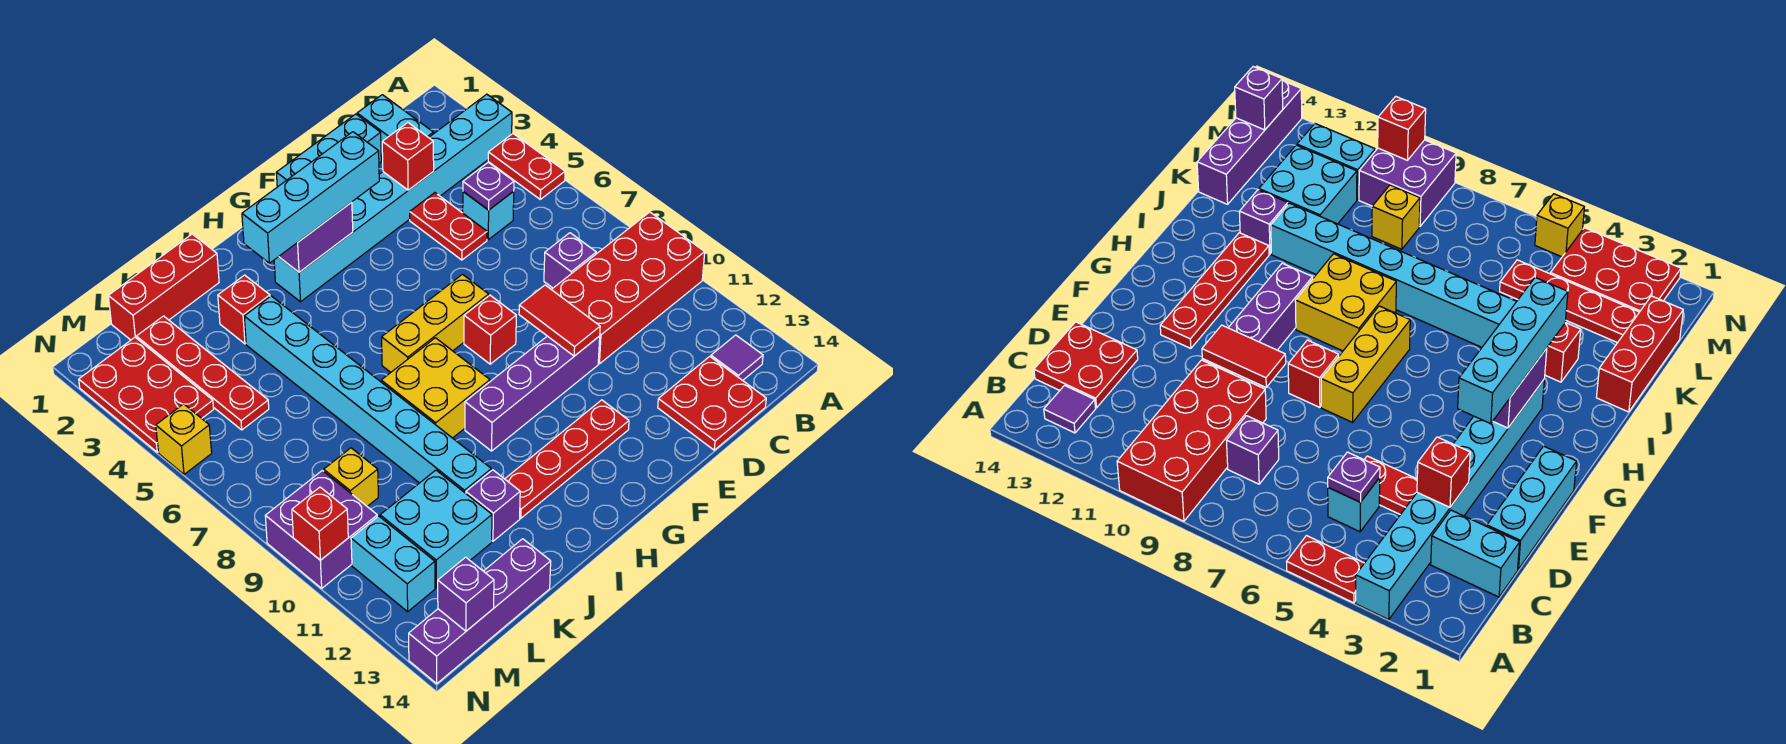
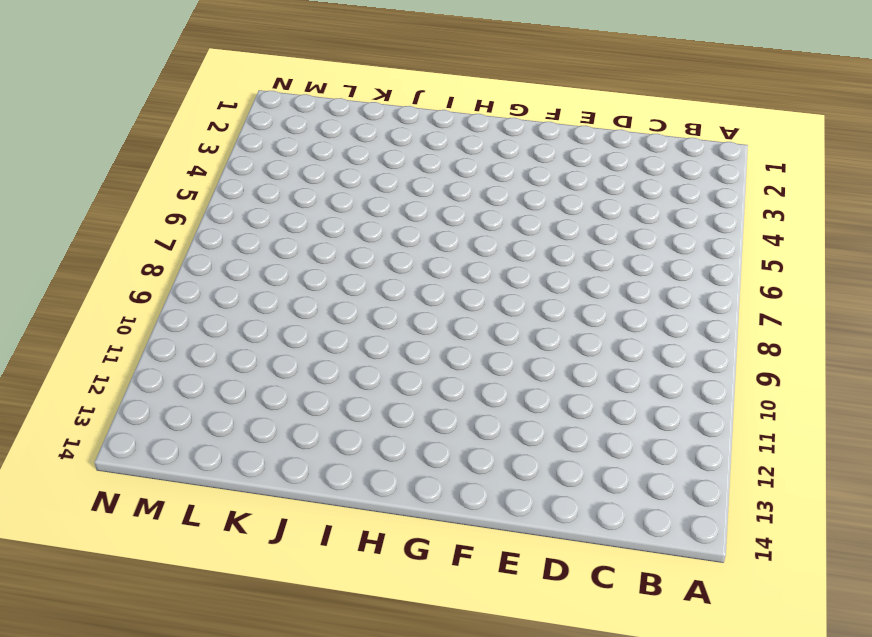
none -> cyan 1x8 brick [274,94,512,302]
none -> red 1x2 plate [488,134,565,199]
none -> red 2x4 brick [551,212,705,364]
none -> purple 1x1 tile [711,335,763,380]

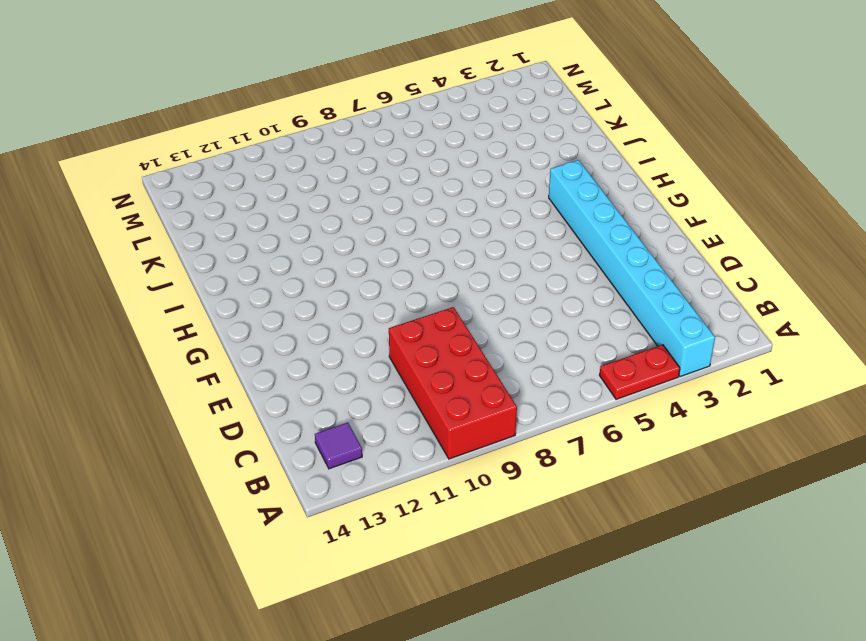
none -> cyan 1x2 brick [357,95,433,161]
none -> cyan 1x1 brick [463,191,514,240]
none -> purple 1x1 brick [544,233,596,288]
none -> red 2x2 plate [658,356,766,450]

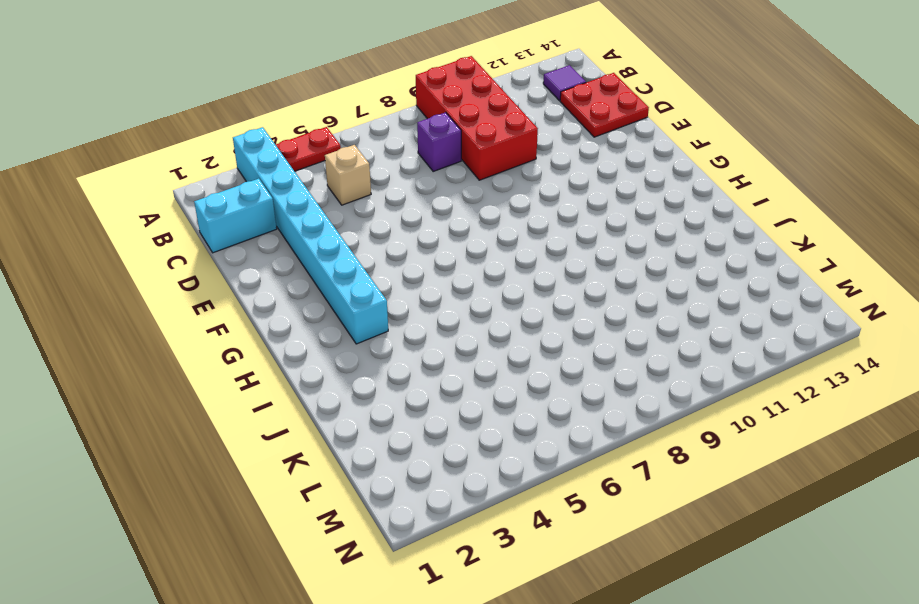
tan 1x1 brick [325,145,371,205] -> cyan 1x1 brick [463,191,514,240]
none -> cyan 1x3 brick [276,114,381,187]
none -> red 1x2 plate [410,193,487,260]
none -> purple 1x4 brick [465,336,600,451]
none -> yellow 1x3 brick [382,274,489,372]

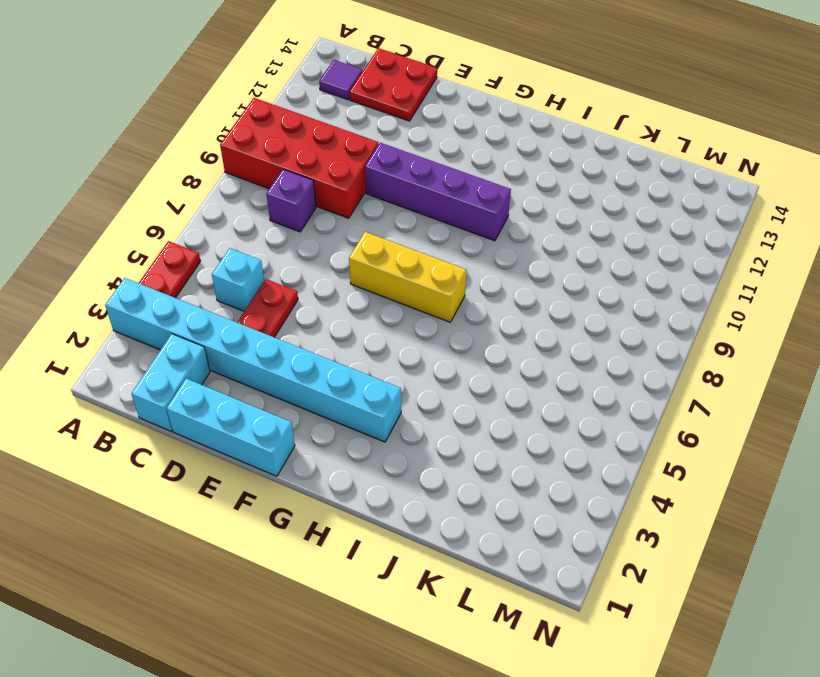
none -> red 1x1 brick [464,295,516,364]
none -> red 1x4 plate [505,400,629,518]
none -> yellow 2x2 brick [381,338,490,438]
none -> red 1x3 brick [108,234,219,340]

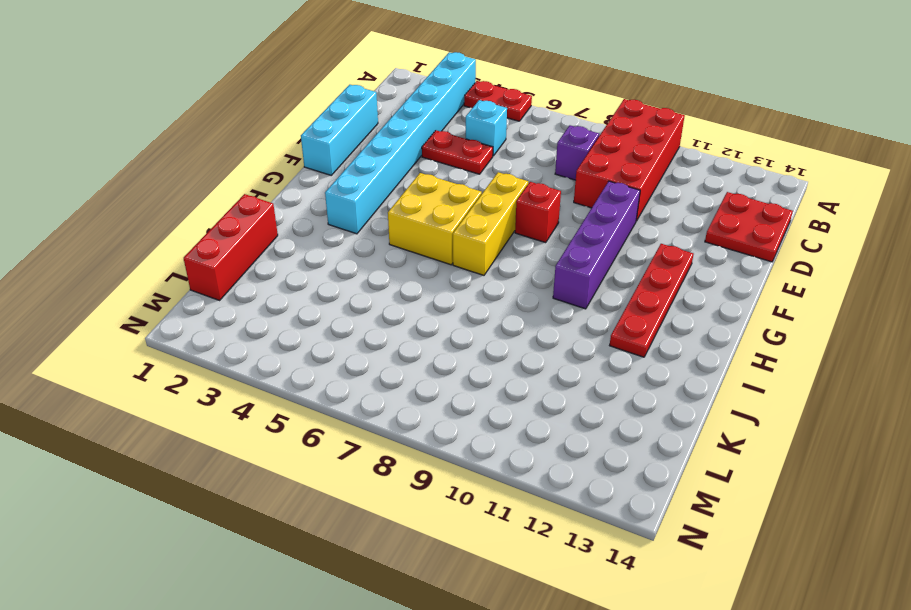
yellow 2x2 brick [388,173,482,265] -> yellow 2x2 brick moved to [381,338,490,438]
none -> purple 1x1 tile [711,335,763,380]
none -> cyan 1x2 brick [357,95,433,161]
none -> red 1x1 brick [218,275,270,344]
none -> cyan 1x8 brick [244,296,491,493]

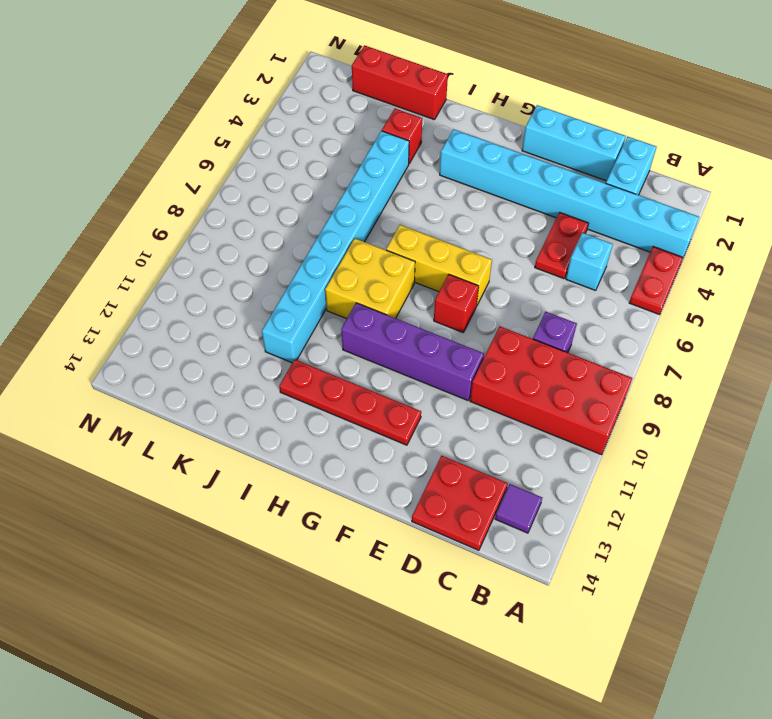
none -> purple 1x1 brick [466,470,520,541]
none -> cyan 2x2 brick [380,470,492,588]
none -> purple 1x4 brick [409,539,551,683]
none -> red 1x4 plate [136,316,269,430]

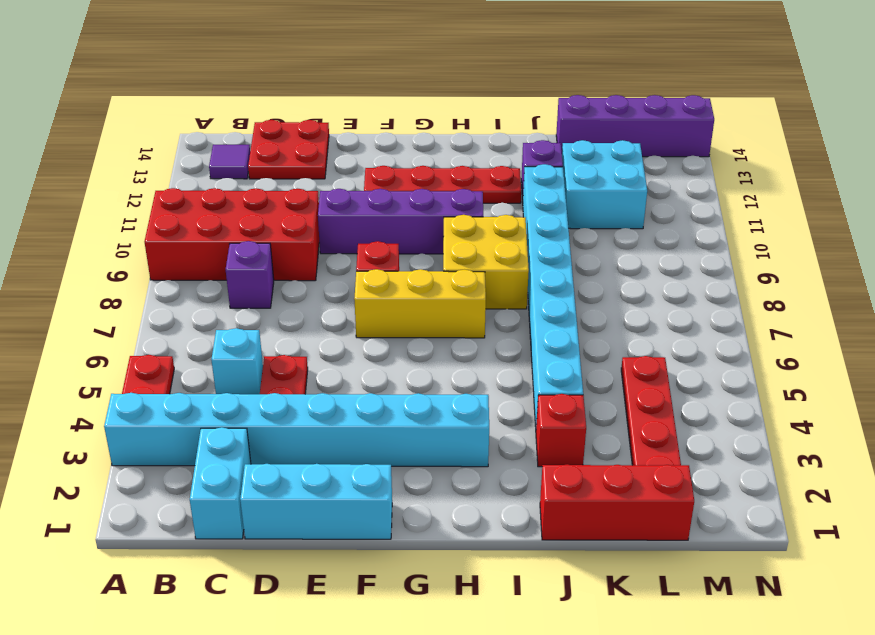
none -> yellow 1x1 brick [324,448,378,506]
none -> red 2x3 plate [79,337,214,452]
none -> purple 2x2 brick [265,471,377,588]
none -> cyan 1x2 brick [351,516,435,612]

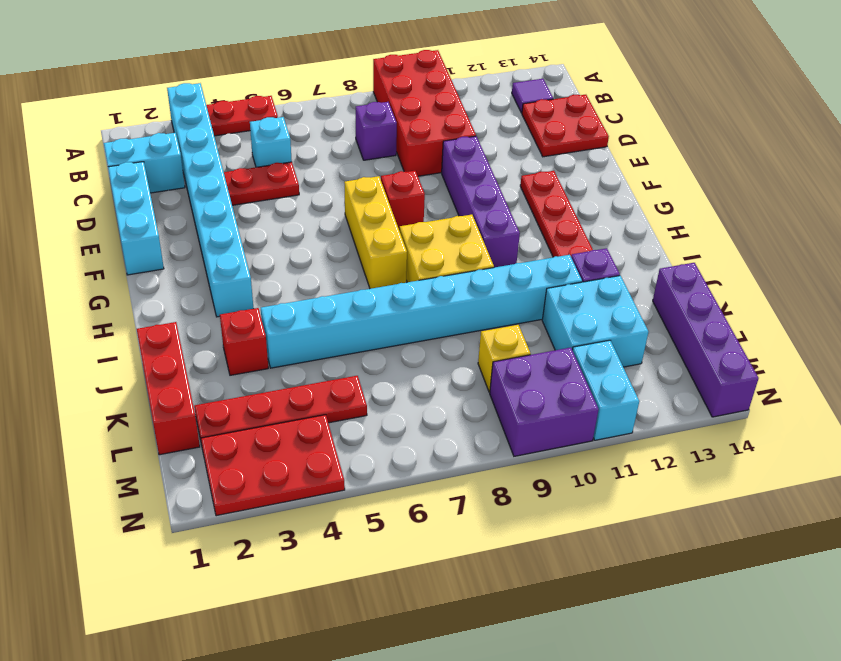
cyan 1x2 brick [572,340,639,440] -> cyan 1x2 brick turned to [351,516,435,612]
none -> yellow 1x1 brick [156,404,212,474]
none -> purple 1x1 plate [463,162,514,210]
none -> red 1x1 brick [382,123,434,190]
none -> red 1x2 tile [519,285,600,356]

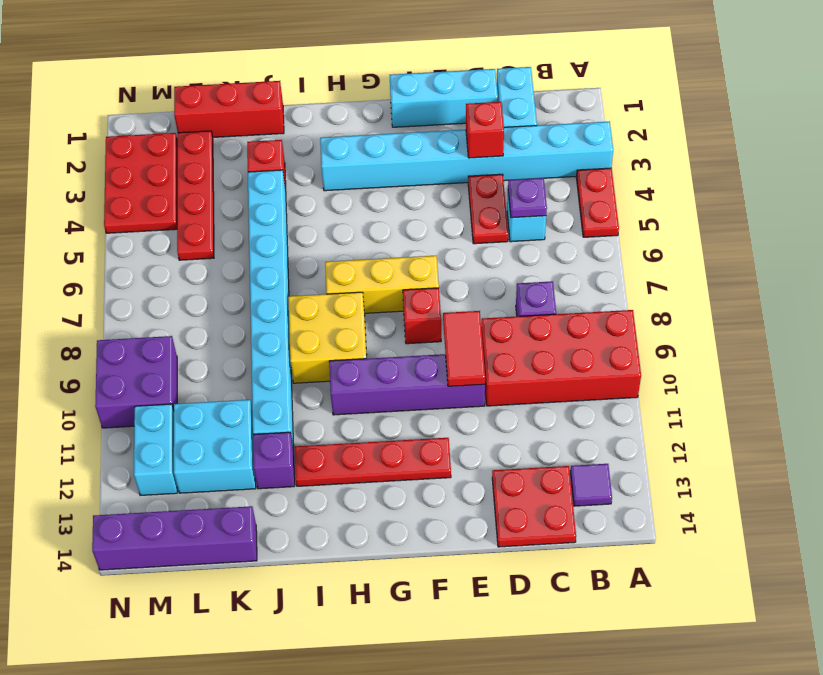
none -> yellow 1x1 brick [324,448,378,506]
none -> yellow 1x1 brick [156,404,212,474]
none -> purple 1x2 brick [279,202,353,272]
none -> purple 1x1 brick [438,557,494,631]

